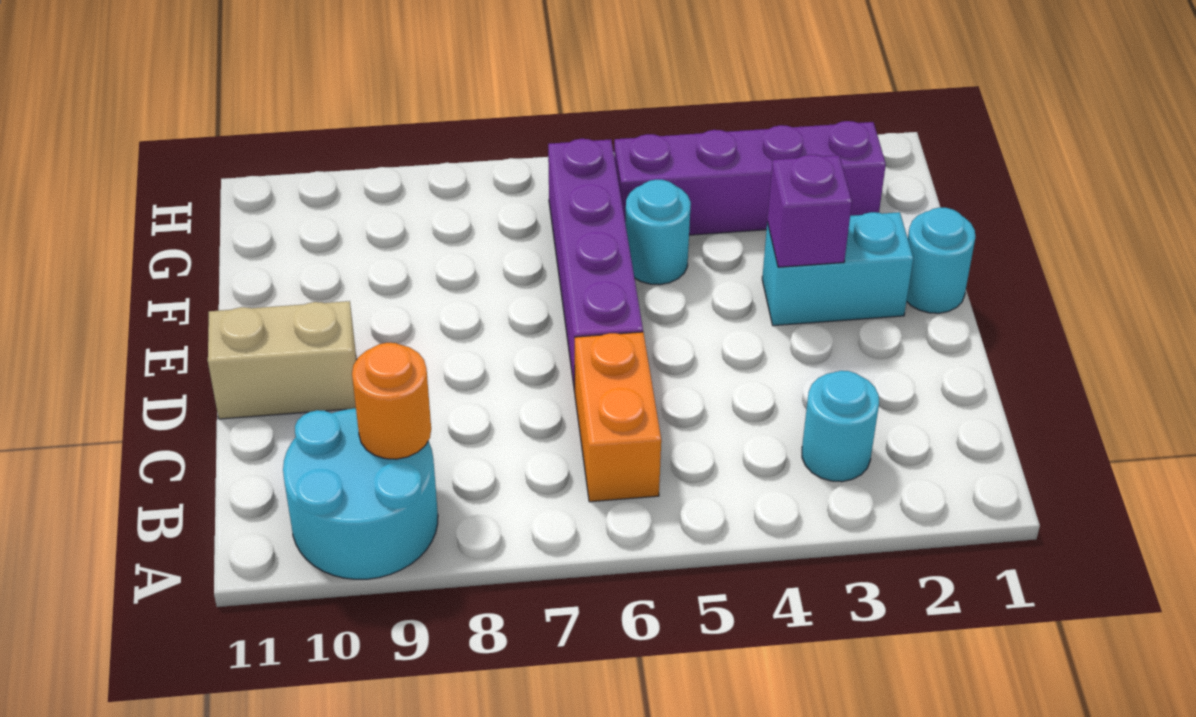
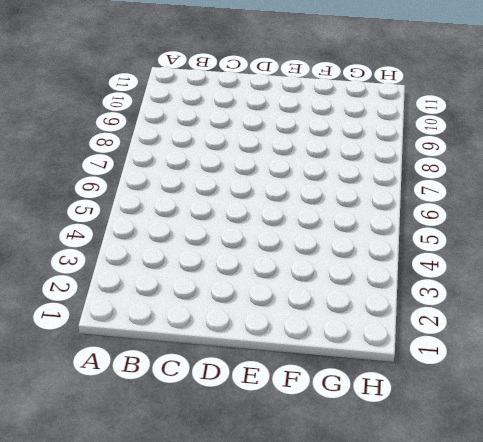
none -> cyan 2x2 round brick [283,408,438,579]
none -> cyan 1x1 round brick [802,371,879,482]

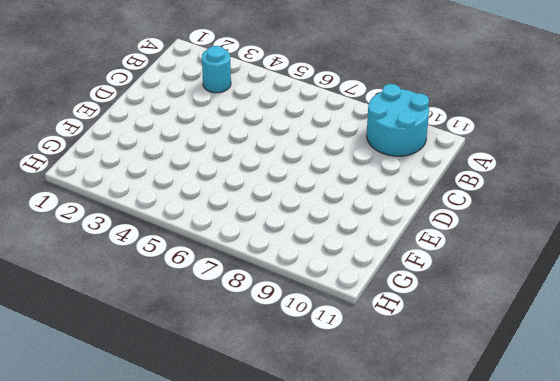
none -> orange 1x2 brick [575,332,661,502]
none -> purple 1x4 brick [548,139,643,392]

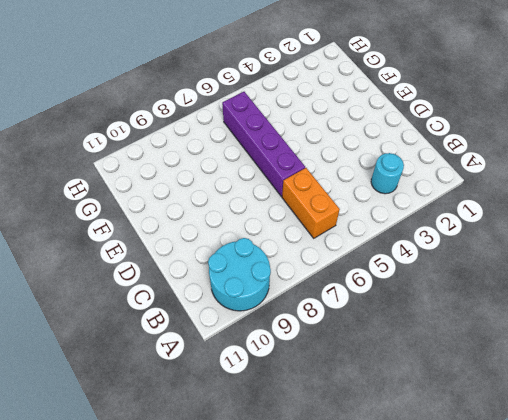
none -> tan 1x2 brick [208,301,357,419]
none -> cyan 1x1 round brick [907,207,975,313]

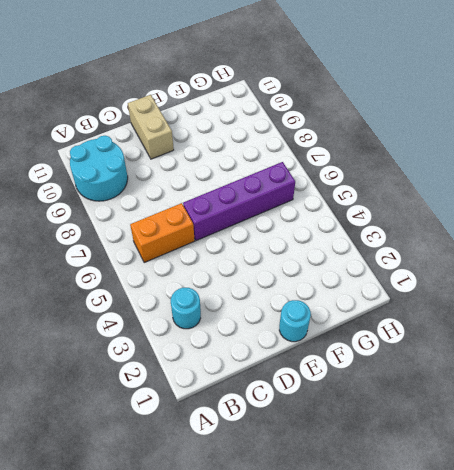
none -> cyan 1x2 brick [762,212,913,326]
none -> cyan 1x1 round brick [625,180,691,285]

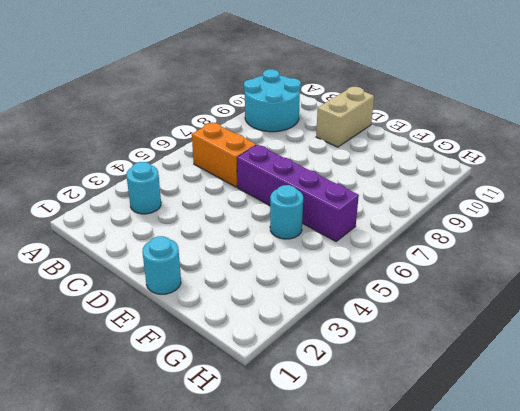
none -> cyan 1x2 brick [762,212,913,326]
none -> purple 1x4 brick [614,121,886,235]

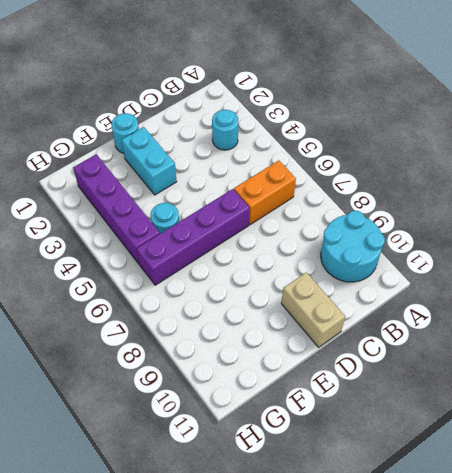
none -> orange 1x1 round brick [352,343,431,459]
none -> purple 1x1 brick [767,155,852,267]

